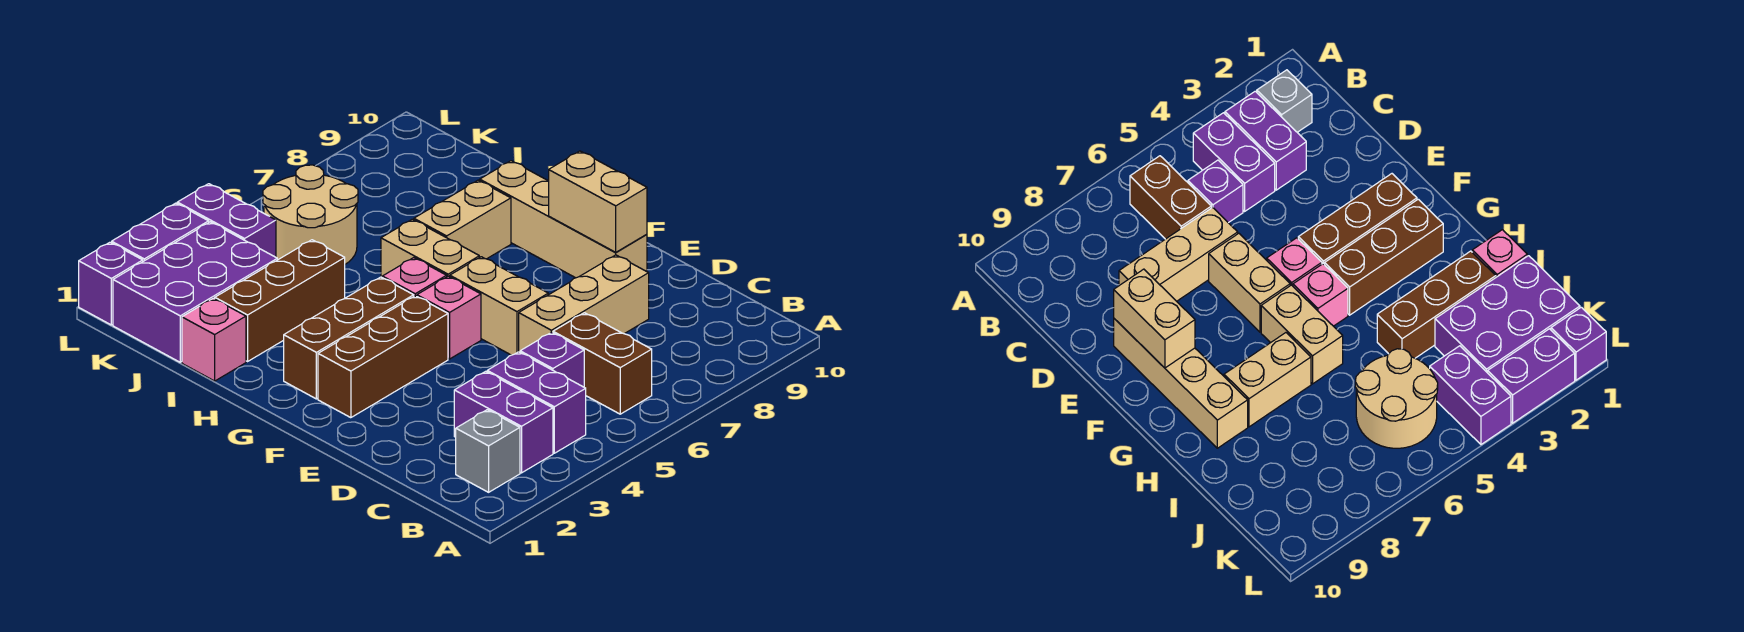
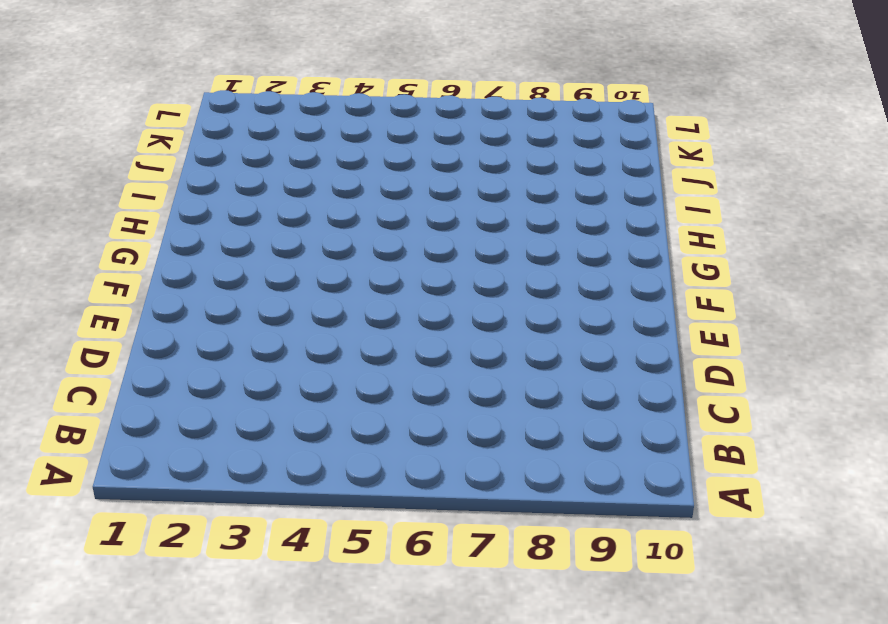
none -> grey 1x1 brick [456,410,520,492]
none -> purple 1x2 brick [454,371,553,473]
none -> purple 1x2 brick [487,352,586,453]

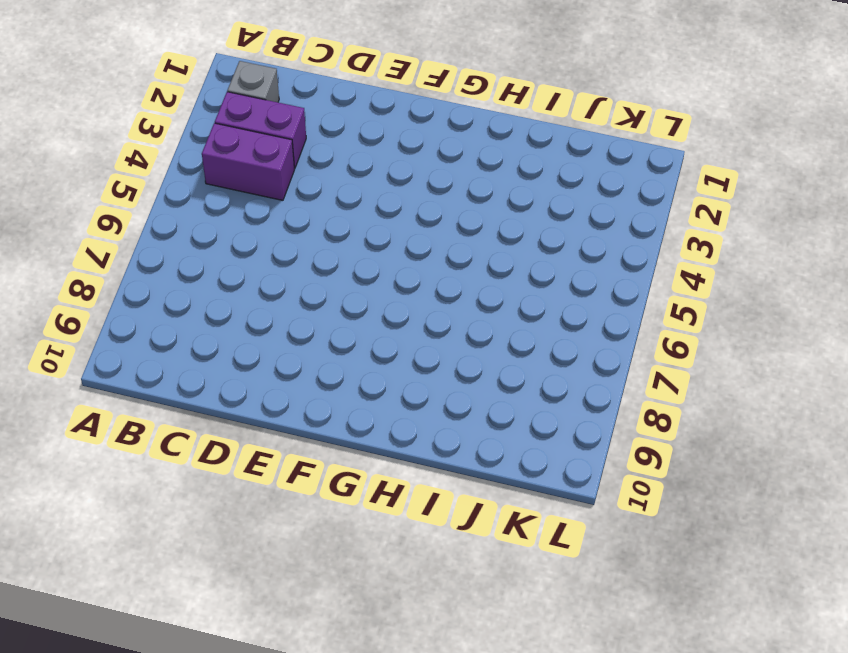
none -> brown 1x2 brick [553,313,652,414]
none -> purple 1x1 brick [520,332,584,387]
none -> tan 1x3 brick [519,255,649,352]

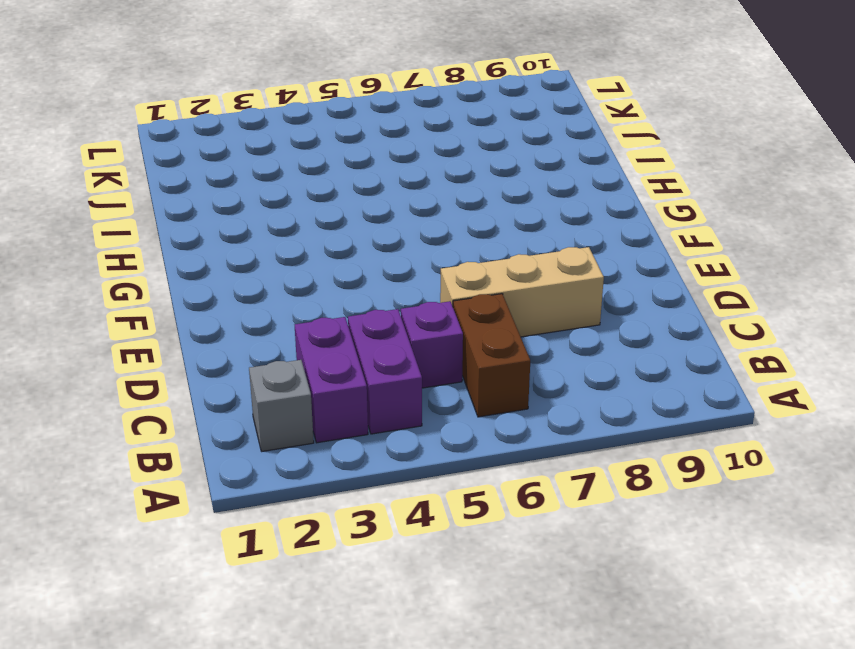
none -> tan 1x2 brick [450,257,548,355]
none -> tan 1x4 brick [480,161,647,278]
none -> brown 1x3 brick [318,296,448,418]

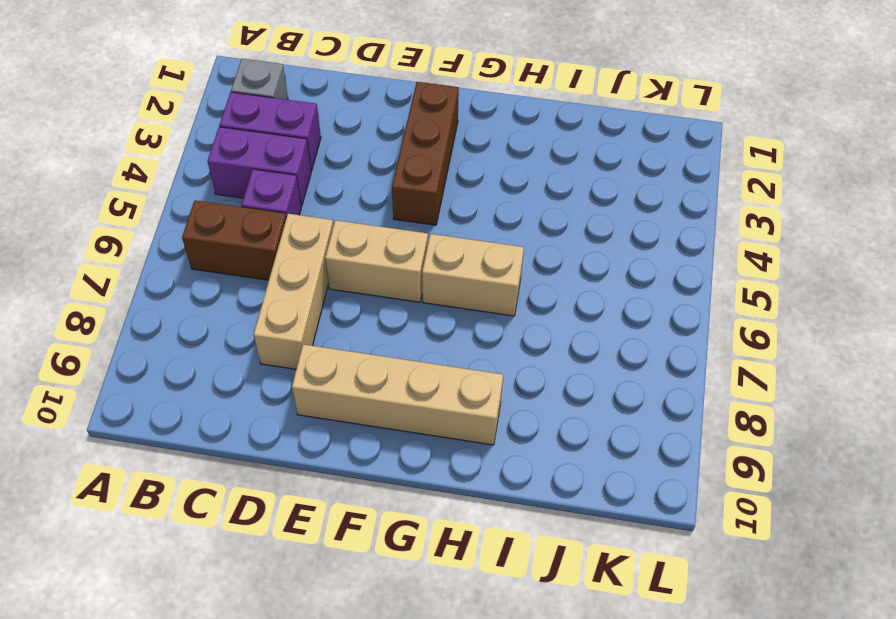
none -> pink 1x1 brick [417,276,481,359]
none -> brown 1x3 brick [284,277,414,399]
none -> pink 1x1 brick [382,258,447,296]

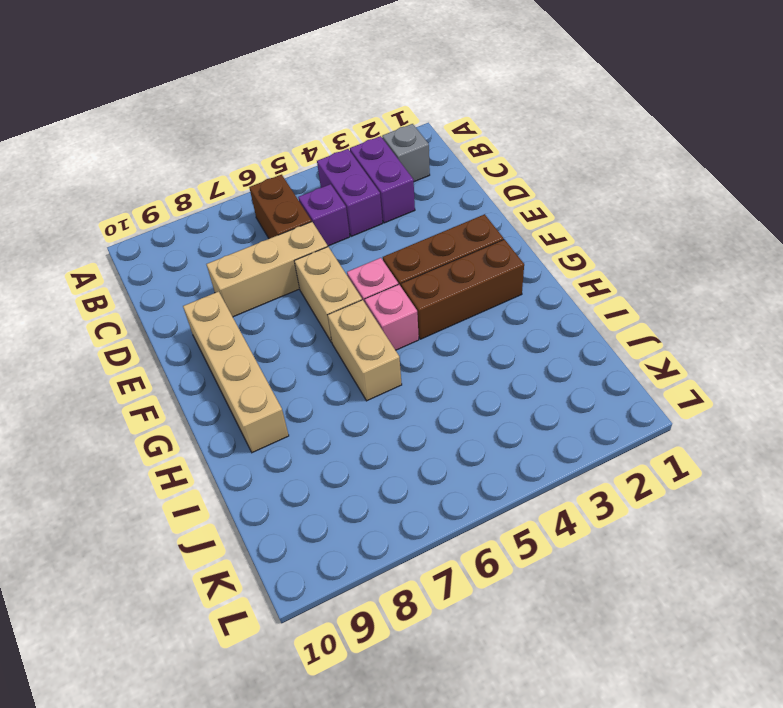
none -> tan 1x2 brick [414,180,511,259]
none -> pink 1x1 brick [182,298,246,381]
none -> brown 1x3 brick [215,240,345,361]

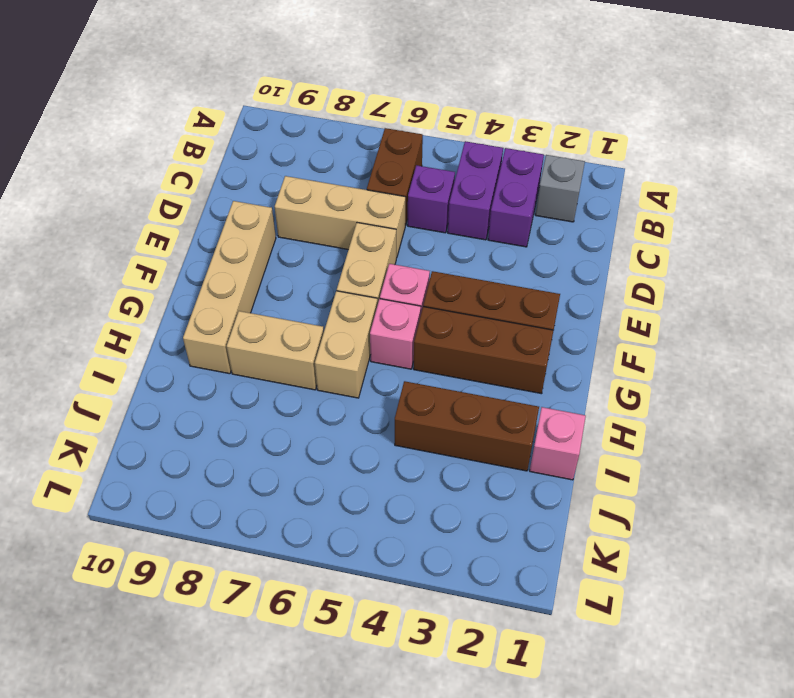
none -> purple 2x3 brick [113,222,277,362]
none -> tan 2x2 round brick [263,165,358,264]
none -> purple 1x2 brick [177,184,276,257]

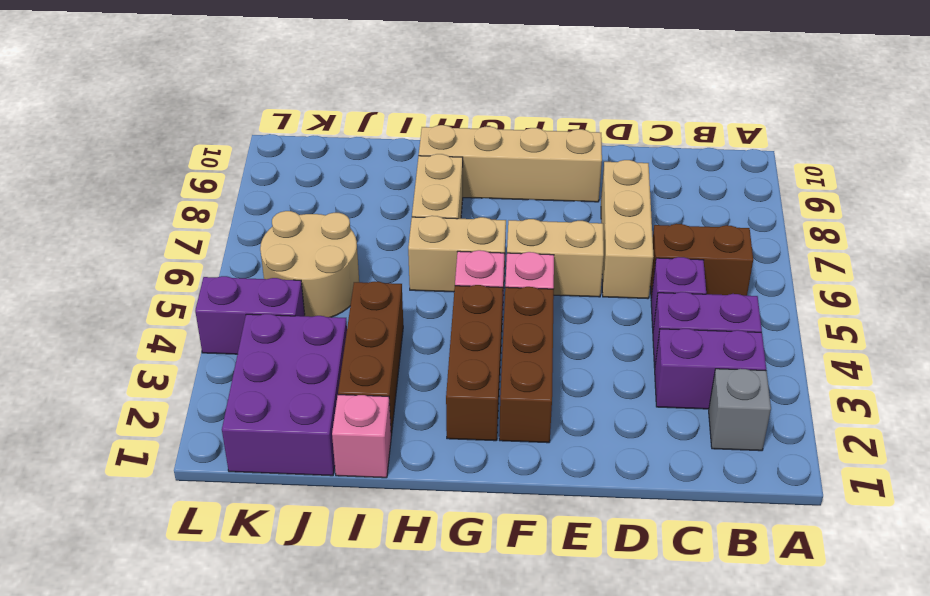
none -> purple 1x1 brick [79,242,143,325]
none -> purple 1x2 brick [112,203,209,261]
none -> tan 1x2 brick [549,151,647,252]

